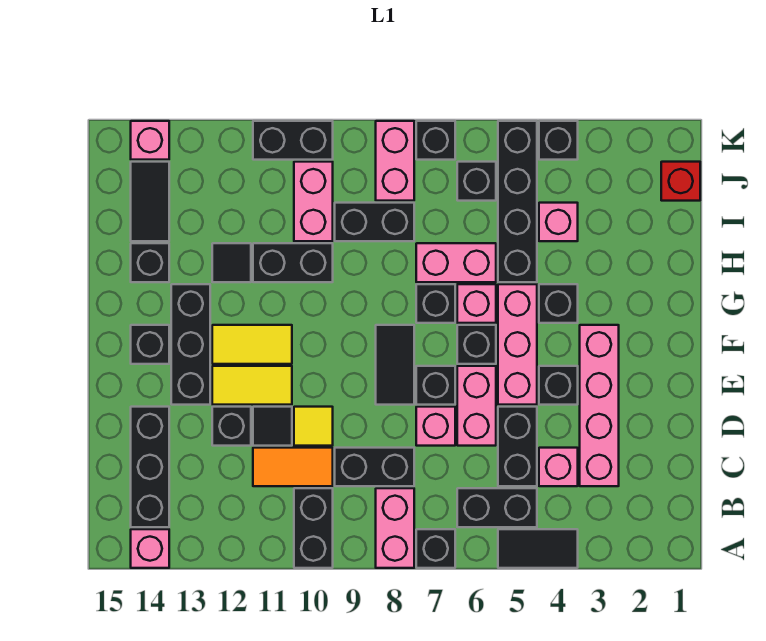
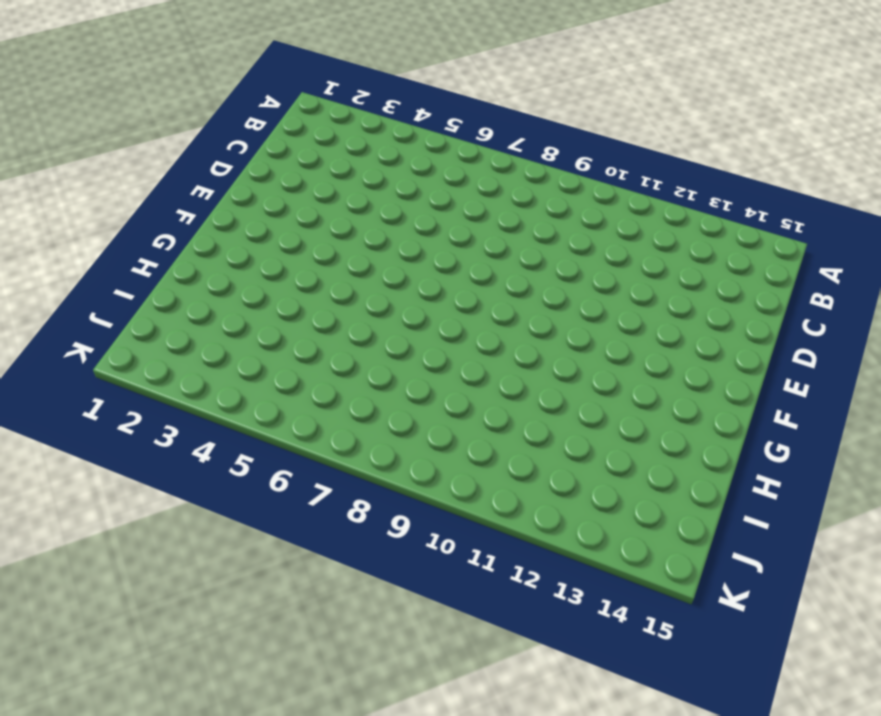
none -> black 1x2 tile [498,529,578,568]
none -> black 1x1 brick [416,529,455,568]
none -> pink 1x2 brick [376,488,414,568]
none -> black 1x2 brick [294,488,333,568]

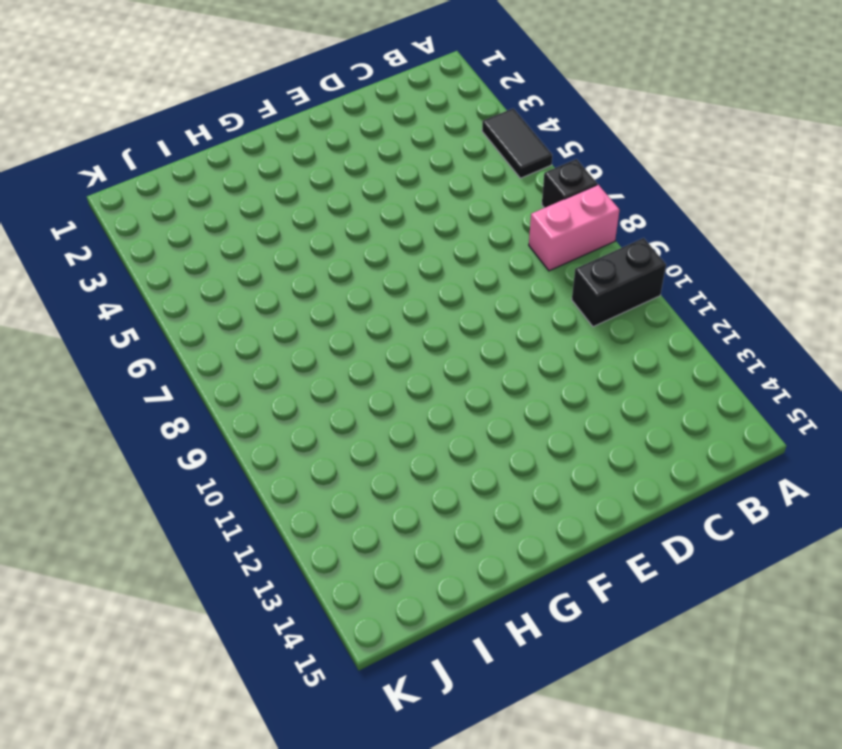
none -> pink 1x1 brick [131,529,169,568]
none -> black 1x2 brick [457,488,537,527]
none -> black 1x3 brick [131,407,169,527]
none -> pink 1x4 brick [580,325,619,486]

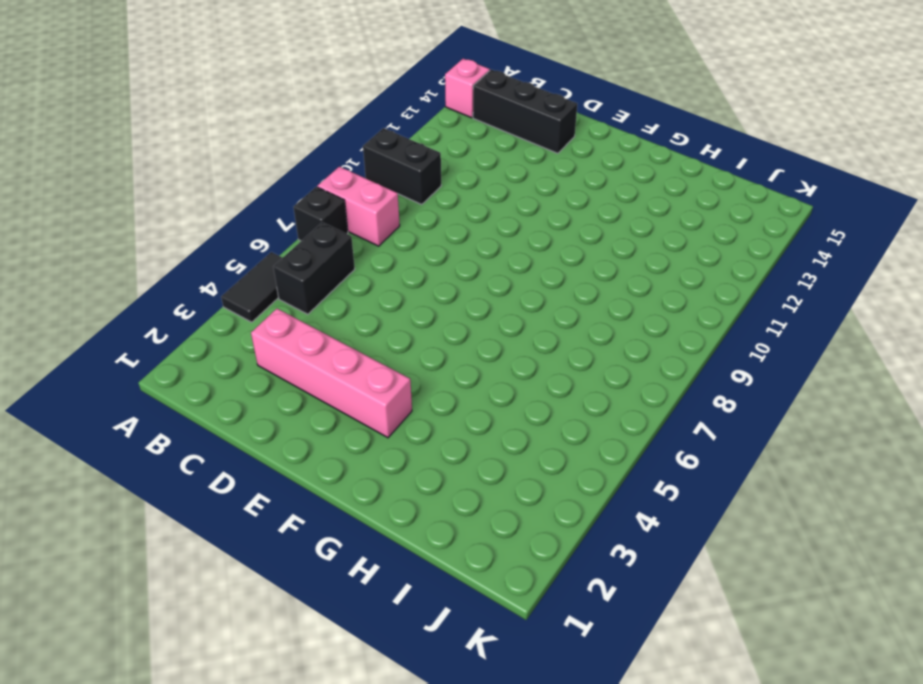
none -> pink 1x1 brick [539,448,578,486]
none -> black 1x2 brick [498,407,537,486]
none -> black 1x2 brick [335,448,414,486]
none -> orange 1x2 tile [253,448,333,486]

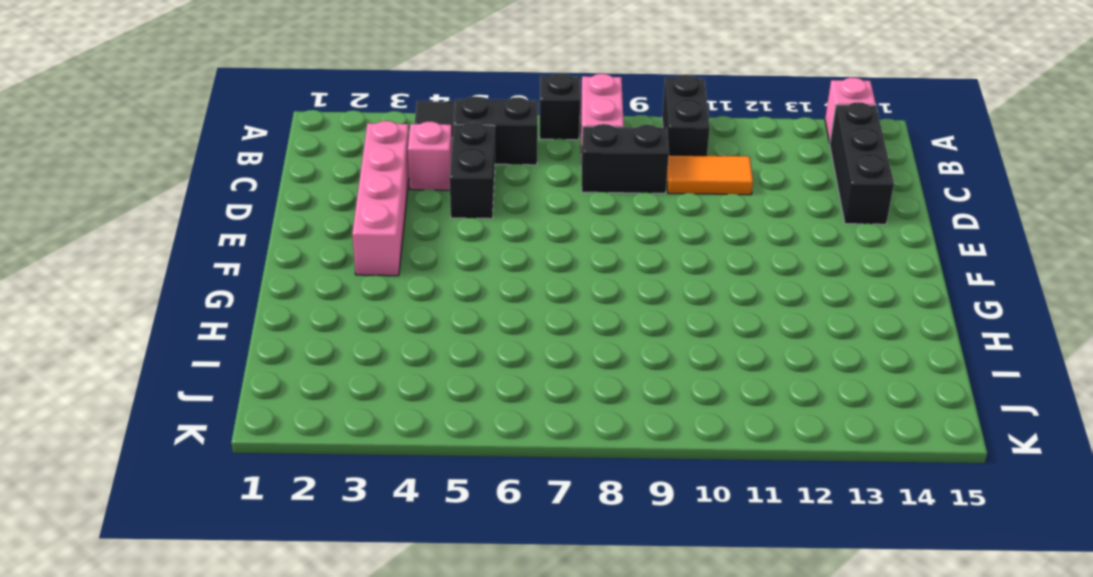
none -> pink 1x2 brick [457,366,496,446]
none -> pink 1x1 brick [416,407,455,446]
none -> yellow 1x1 tile [294,407,333,446]
none -> black 1x1 tile [253,407,292,446]

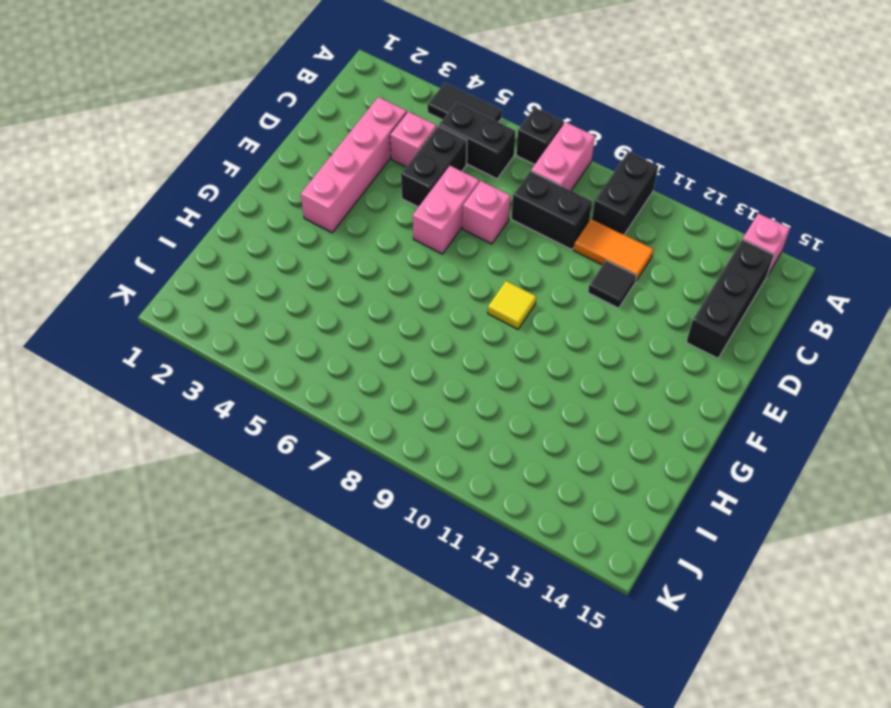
yellow 1x1 tile [488,281,536,329] -> yellow 1x1 tile moved to [294,407,333,446]
none -> black 1x1 brick [212,407,251,446]
none -> black 1x1 brick [539,366,578,405]
none -> pink 1x3 brick [498,284,537,405]
none -> black 1x1 brick [416,366,455,405]

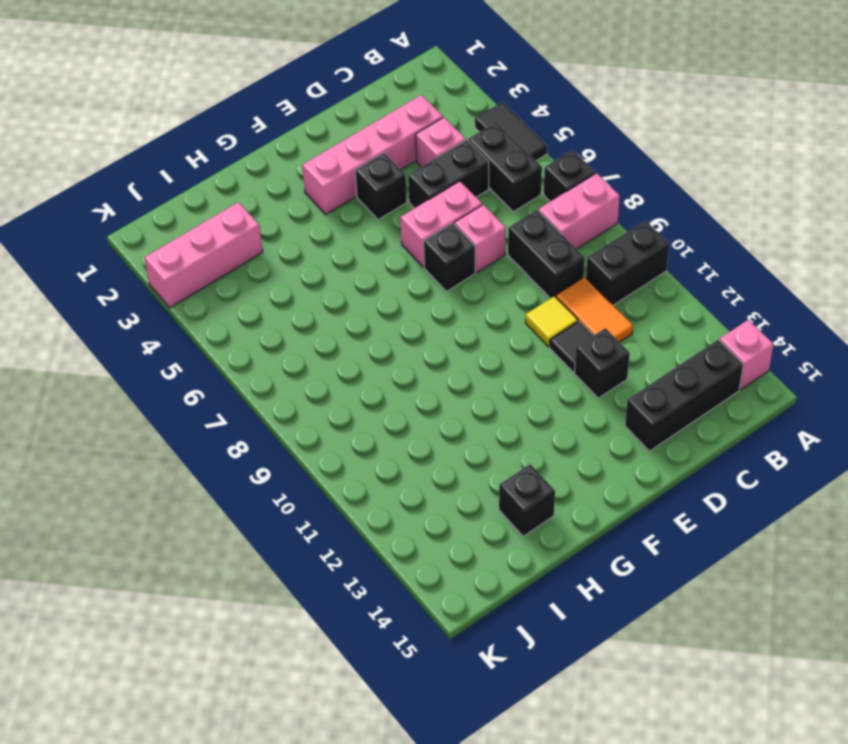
pink 1x3 brick [144,202,263,308] -> pink 1x3 brick moved to [498,284,537,405]
none -> black 1x2 tile [376,325,414,405]
none -> yellow 1x2 tile [212,366,292,405]
none -> black 1x3 brick [171,284,210,405]
none -> black 1x1 brick [457,325,496,364]

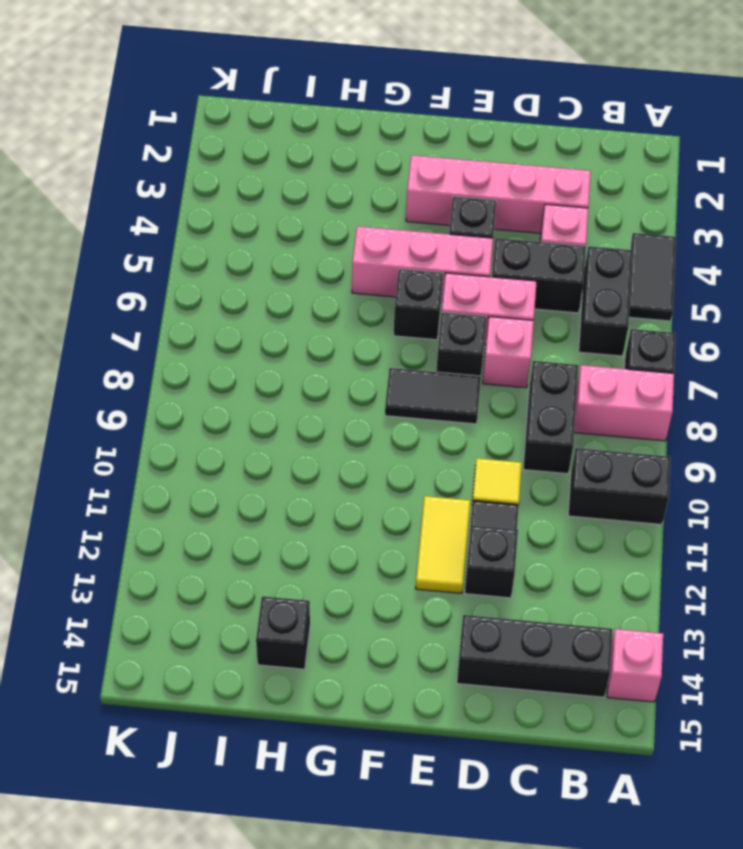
none -> orange 1x2 tile [253,448,333,486]
none -> black 1x3 brick [171,284,210,405]
none -> yellow 1x2 tile [212,325,292,364]
none -> black 1x1 brick [131,325,169,364]

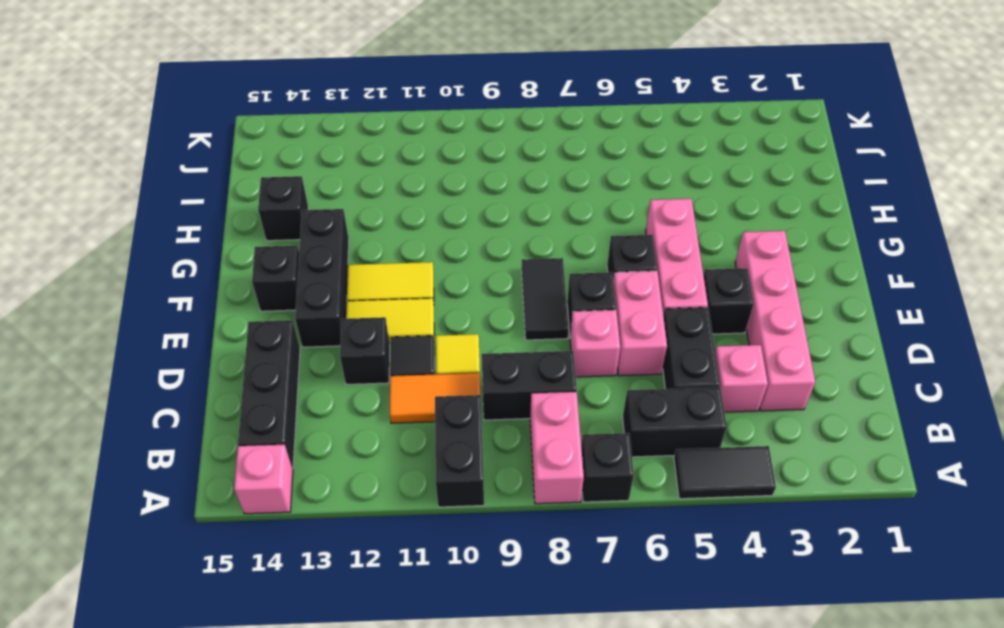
none -> black 1x1 brick [539,284,578,323]
none -> pink 1x1 brick [457,284,496,323]
none -> black 1x1 brick [416,284,455,323]
none -> black 1x4 brick [498,121,537,282]

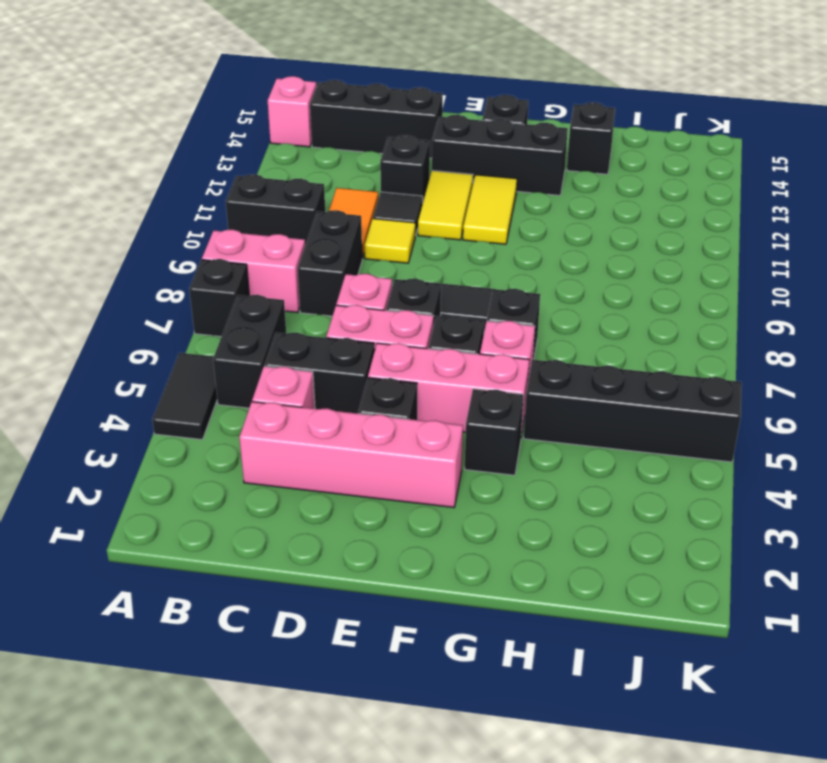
none -> pink 1x2 brick [416,243,496,282]
none -> black 1x2 brick [253,243,333,282]
none -> black 1x1 tile [212,243,251,282]
none -> pink 1x1 brick [539,203,578,241]

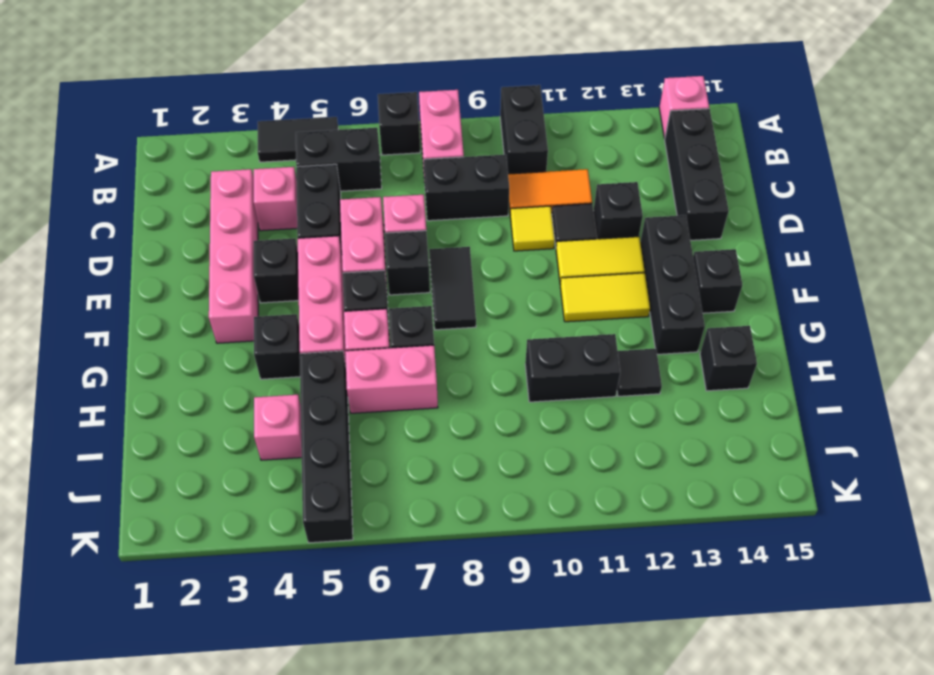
none -> black 1x2 brick [335,203,414,241]
none -> pink 1x2 brick [294,162,333,241]
none -> black 1x2 tile [131,162,169,241]
none -> red 1x1 brick [661,162,700,201]

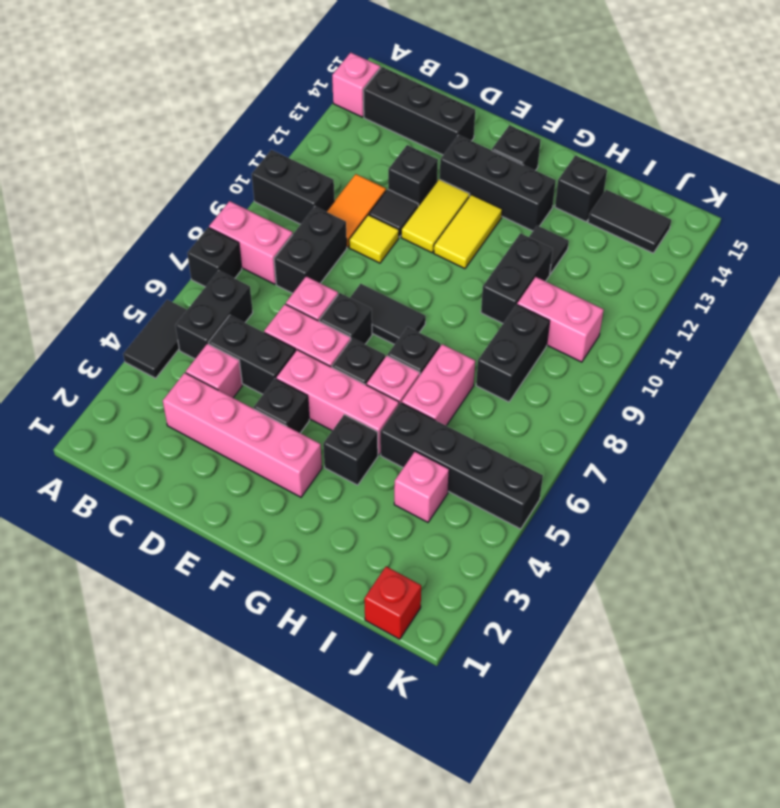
none -> black 1x1 brick [457,162,496,201]
none -> pink 1x2 brick [376,121,414,201]
none -> black 1x1 brick [539,121,578,160]
none -> black 1x1 brick [416,121,455,160]

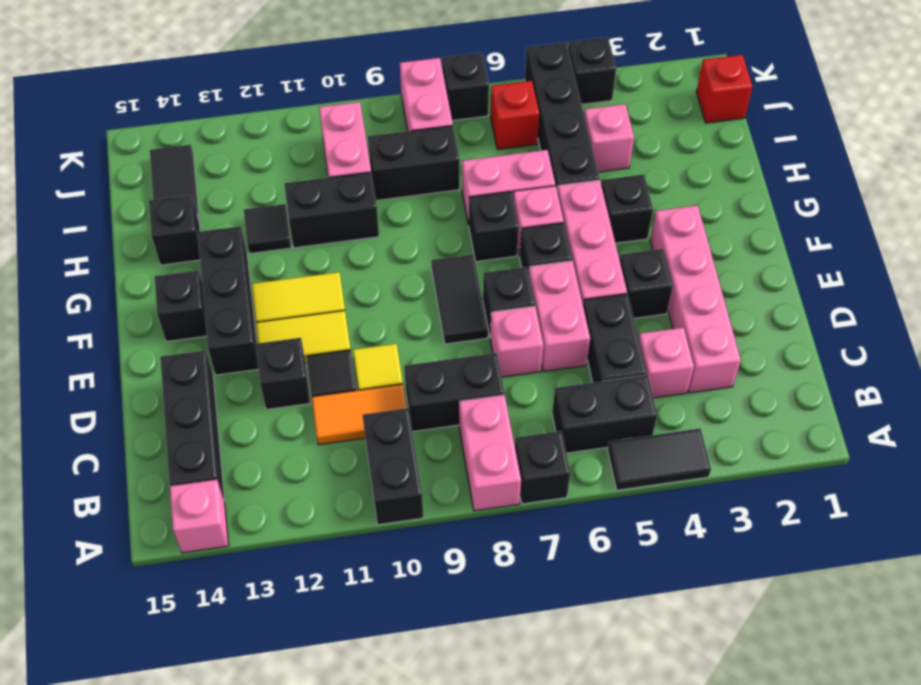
red 1x1 brick [491,81,539,149] -> black 1x1 brick [457,162,496,201]
none -> black 1x2 brick [253,121,333,160]
none -> pink 1x1 brick [131,121,169,160]

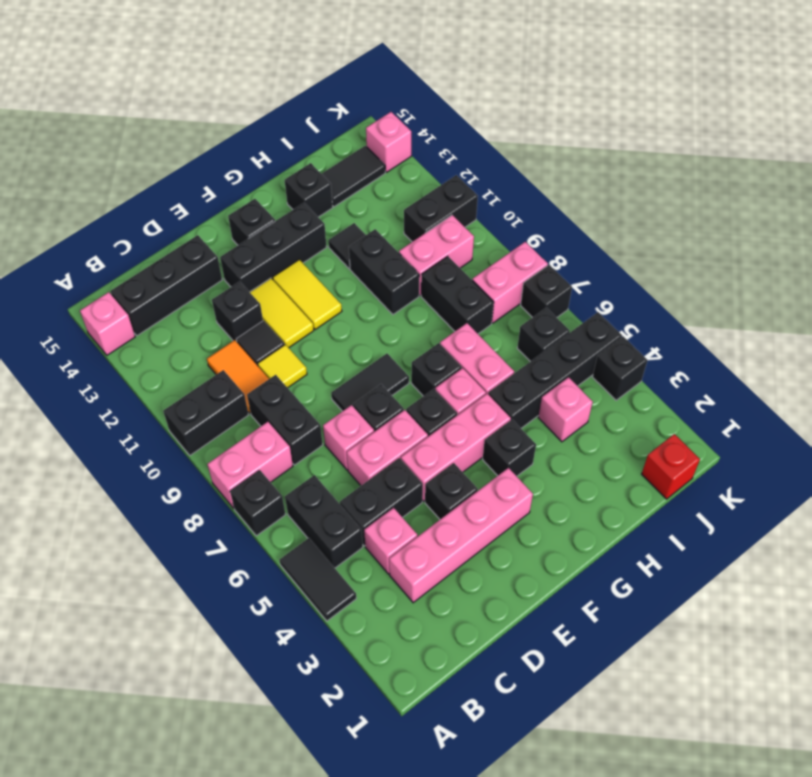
black 1x2 brick [404,175,478,242] -> black 1x2 brick turned to [253,121,333,160]

